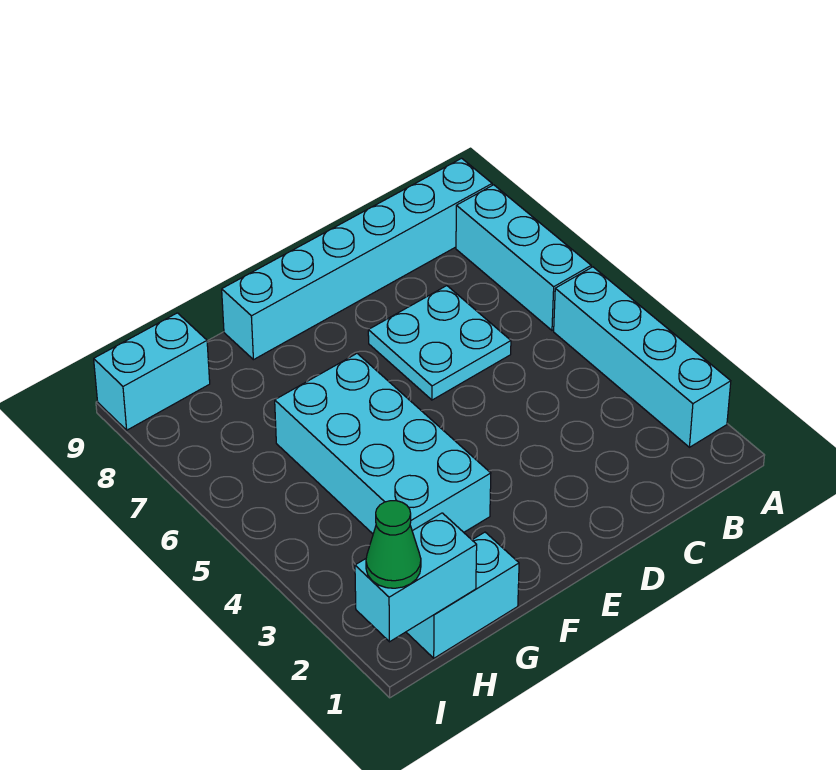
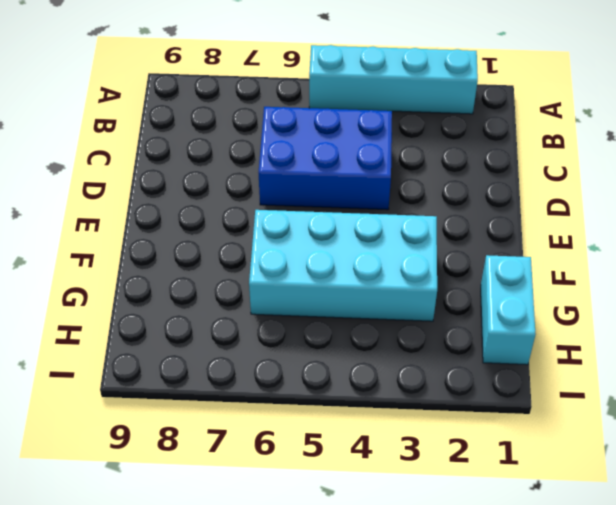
blue 2x3 brick [258,107,392,210] -> cyan 2x2 plate [368,286,511,400]
none -> cyan 1x3 brick [456,185,591,330]
none -> cyan 1x6 brick [222,158,492,360]

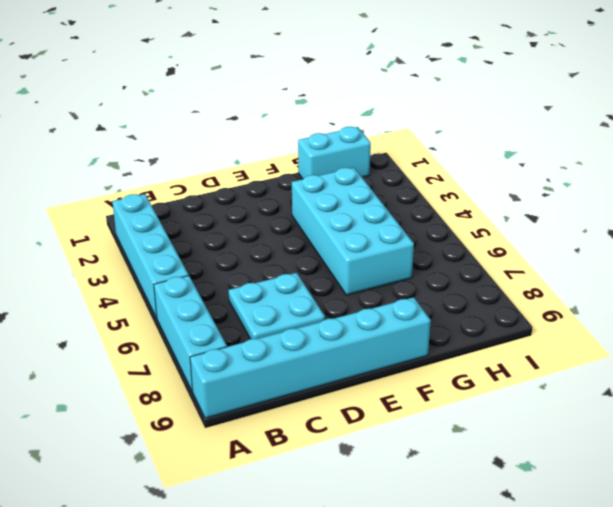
none -> cyan 1x2 brick [94,313,210,430]
none -> cyan 1x2 brick [355,513,477,642]

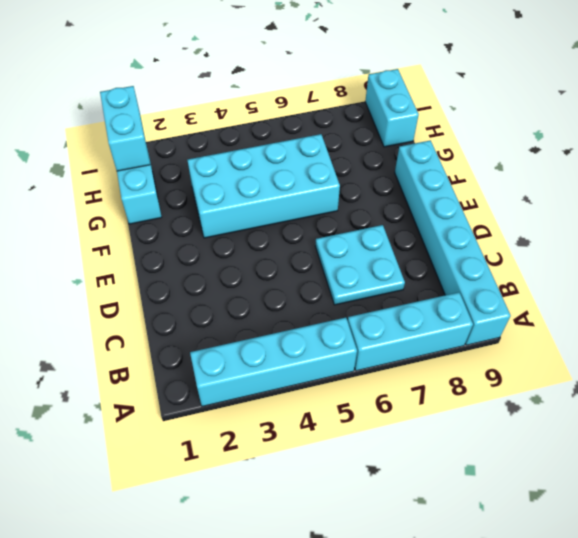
none -> green 1x1 cone [366,501,421,588]

